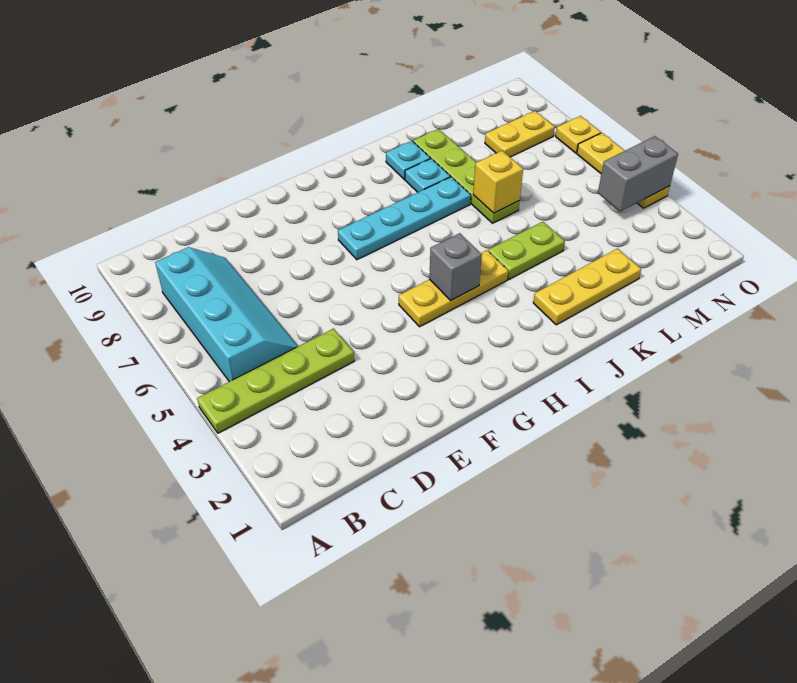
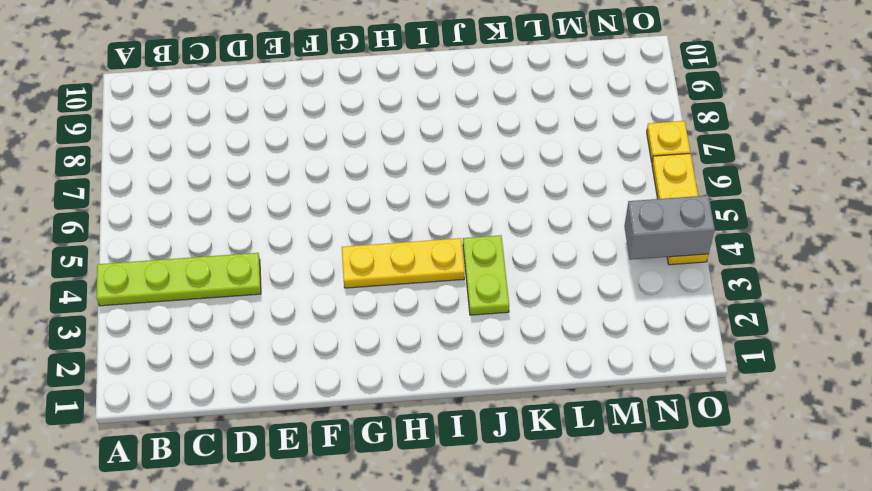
lime 1x2 plate [463,235,509,315] -> lime 1x2 plate turned to [488,222,565,279]
none -> cyan 2x4 slope [155,247,298,382]
none -> cyan 1x4 plate [338,177,471,260]
none -> yellow 1x3 plate [533,249,641,325]

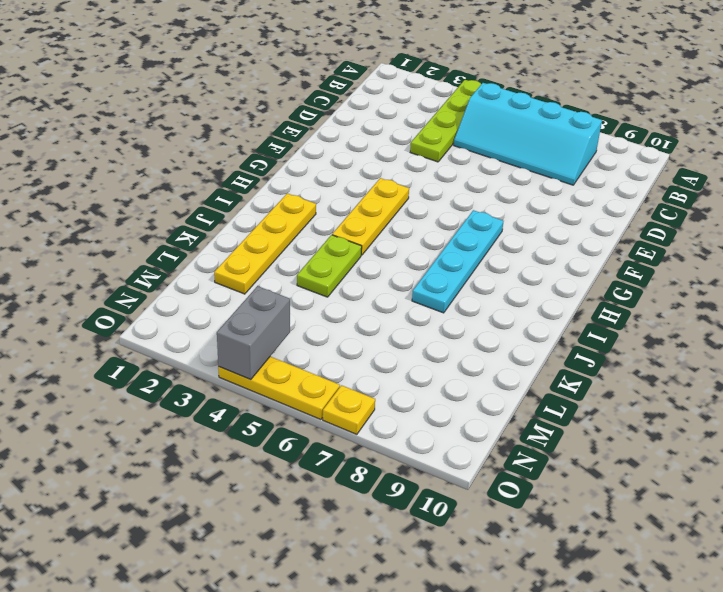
yellow 1x4 plate [214,193,316,294] -> yellow 1x3 plate [533,249,641,325]
none -> cyan 1x1 plate [405,159,450,192]
none -> cyan 1x1 plate [386,141,430,179]
none -> lime 1x4 plate [413,129,520,223]

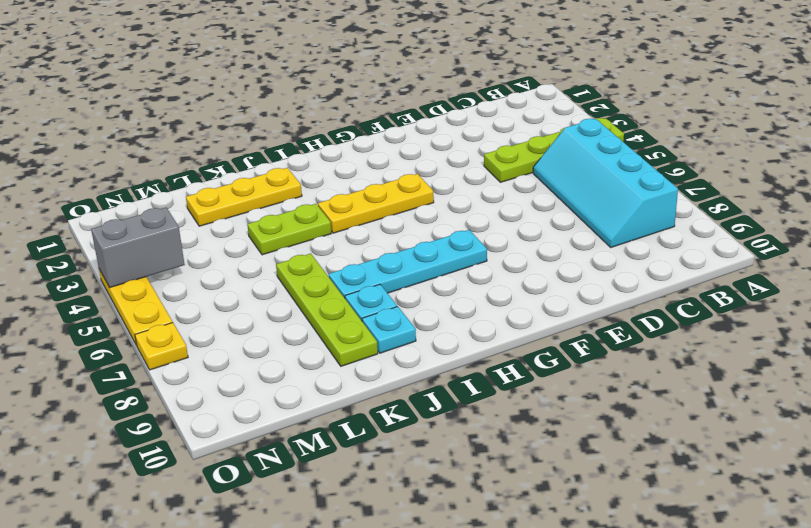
none -> yellow 1x2 plate [485,111,555,157]
none -> grey 1x1 brick [429,233,482,300]
none -> yellow 1x1 brick [473,151,523,213]

